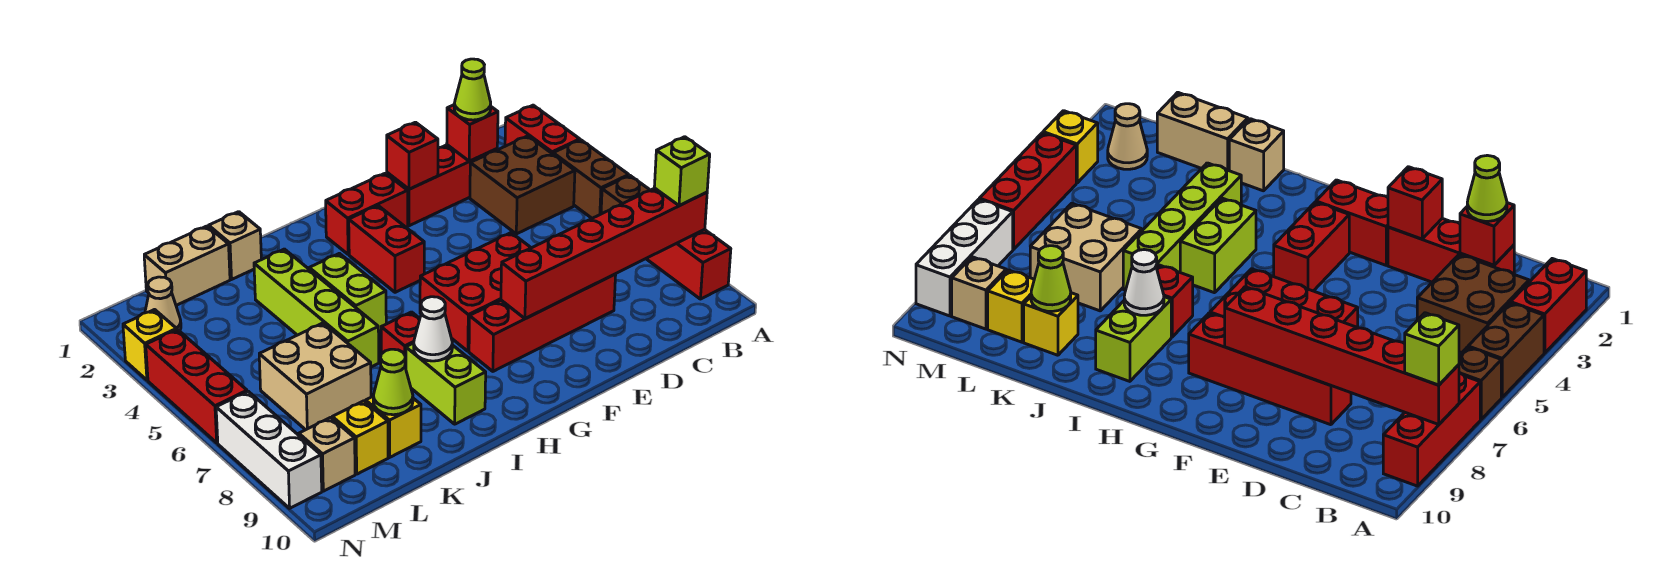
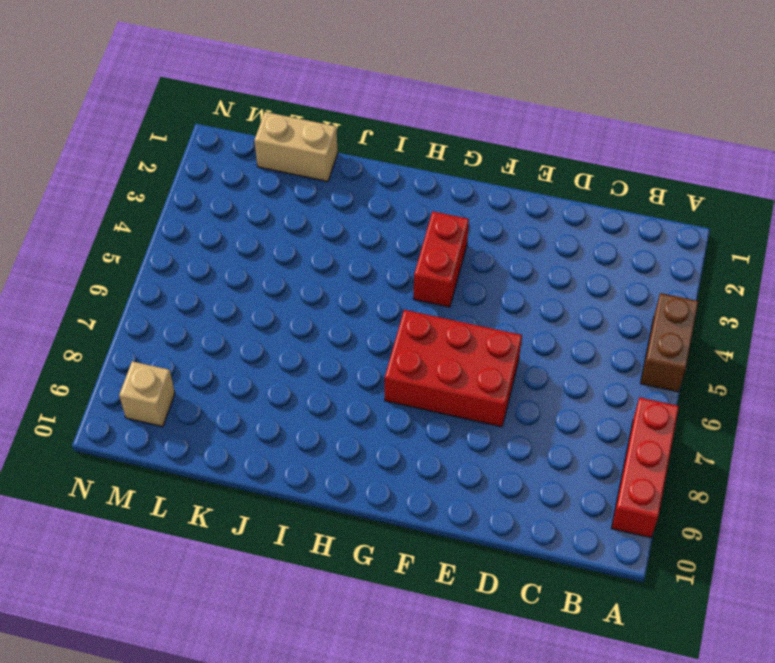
none -> red 1x2 brick [505,105,580,154]
none -> brown 1x1 brick [601,176,650,214]
none -> brown 2x2 brick [470,136,575,234]
none -> red 1x3 brick [387,145,497,226]

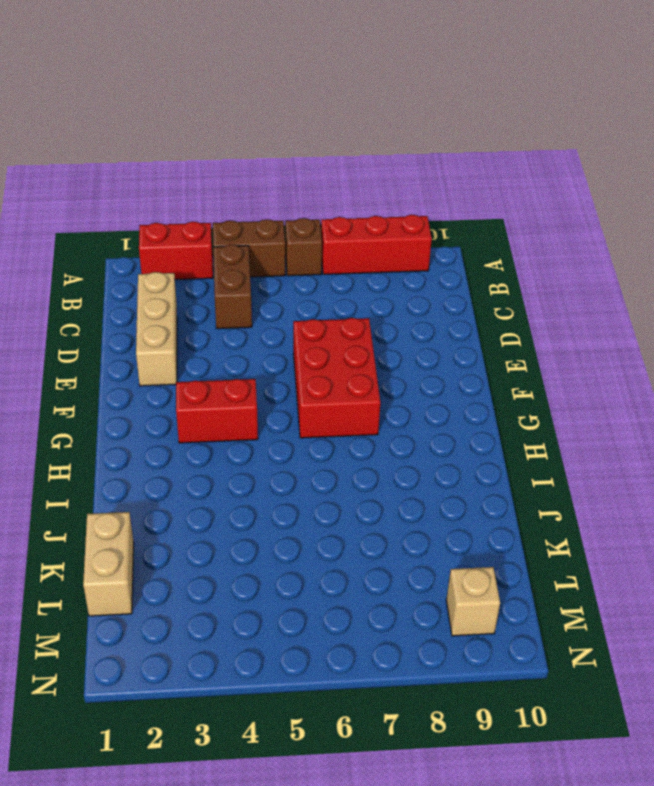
brown 1x2 brick [213,245,252,329] -> brown 2x2 brick [470,136,575,234]
tan 1x3 brick [136,272,177,386] -> red 1x3 brick [387,145,497,226]
none -> red 1x4 brick [469,274,616,371]
none -> red 1x2 brick [326,173,408,254]
none -> lime 1x2 brick [309,253,386,331]
none -> red 1x1 brick [381,312,420,368]

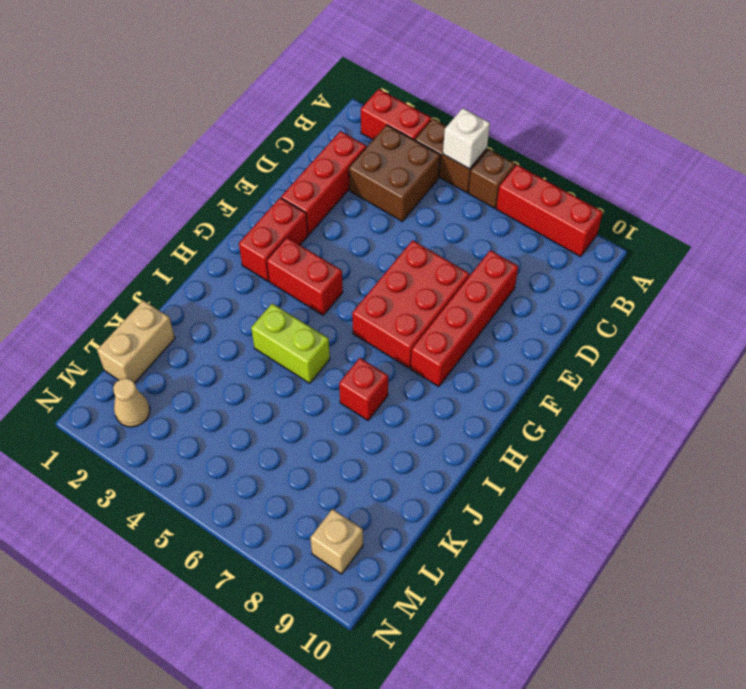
white 1x1 brick [443,108,490,169] -> none
none -> lime 1x2 brick [406,343,486,424]
none -> tan 1x1 brick [209,212,261,279]
none -> lime 1x4 brick [254,249,379,367]
none -> tan 2x2 brick [259,323,371,430]

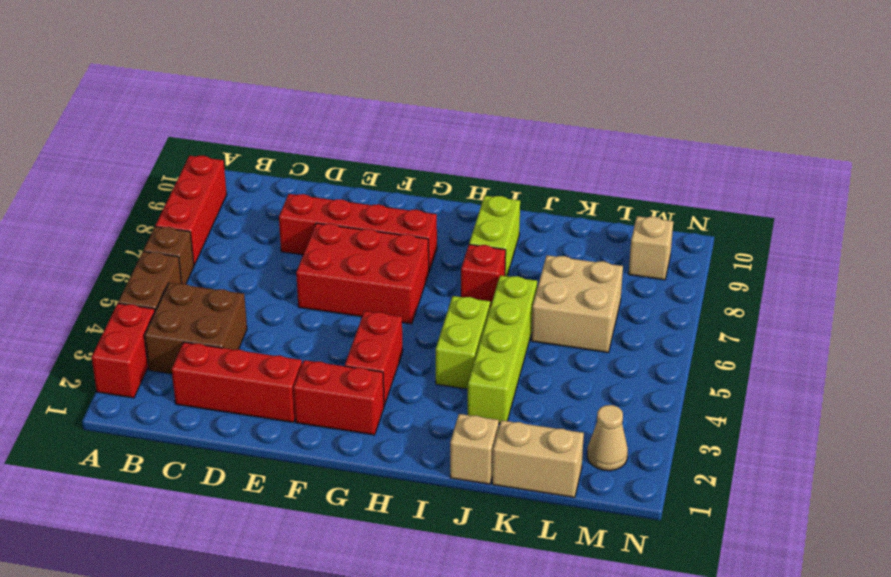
none -> yellow 1x1 brick [366,397,421,457]
none -> yellow 1x1 brick [332,401,388,474]
none -> yellow 1x1 brick [123,310,177,380]
none -> red 1x3 brick [146,330,247,443]

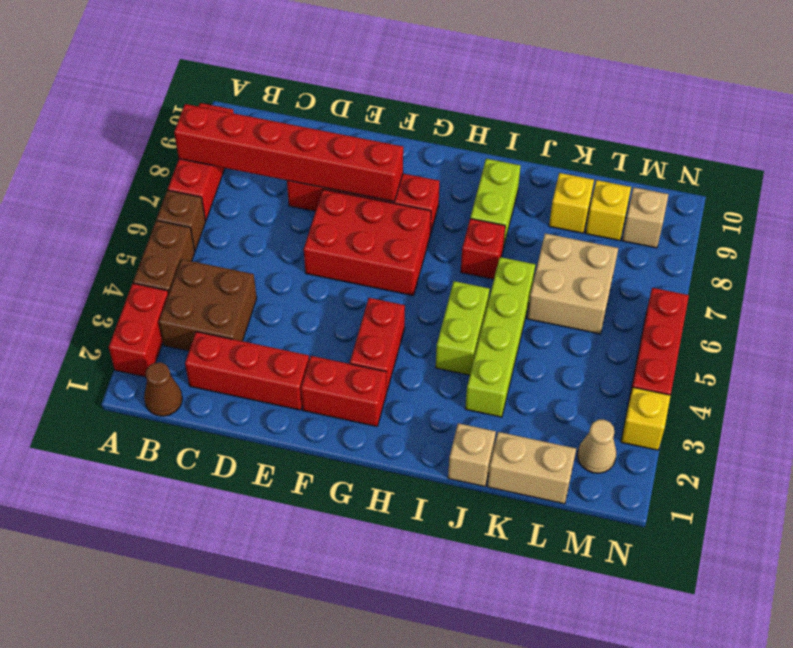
brown 1x1 cone [144,362,182,416] -> none
none -> white 1x3 brick [216,391,322,508]
none -> red 1x1 brick [447,105,498,161]
none -> red 1x1 brick [387,122,438,189]
none -> white 1x1 cone [414,297,452,361]

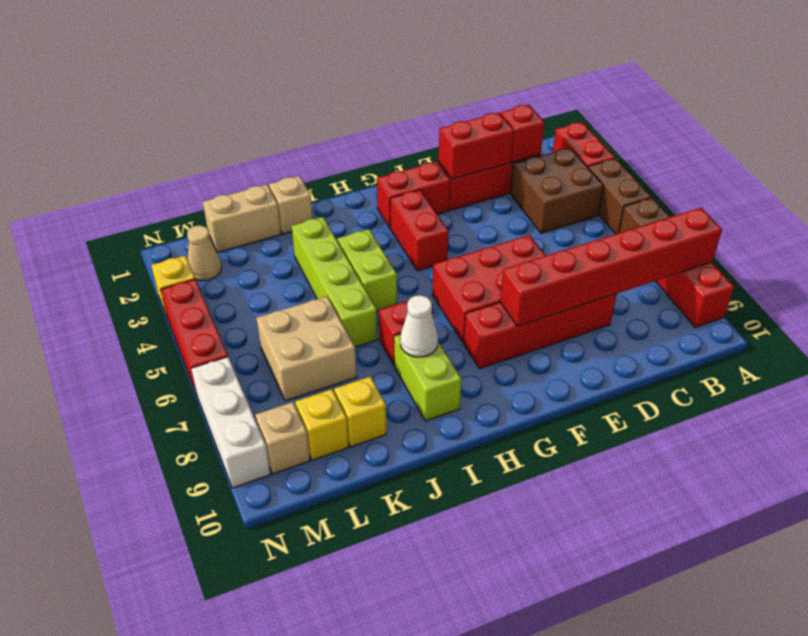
red 1x2 brick [439,113,514,179] -> red 1x1 brick [387,122,438,189]
none -> lime 1x1 cone [373,349,413,415]
none -> lime 1x1 brick [654,137,710,206]
none -> lime 1x1 cone [454,59,491,120]

